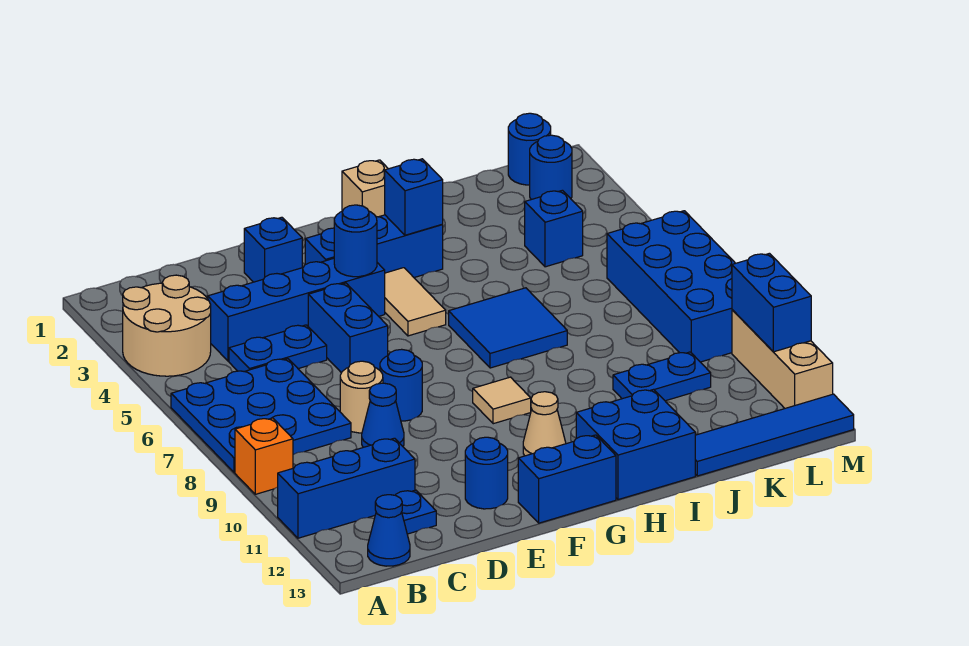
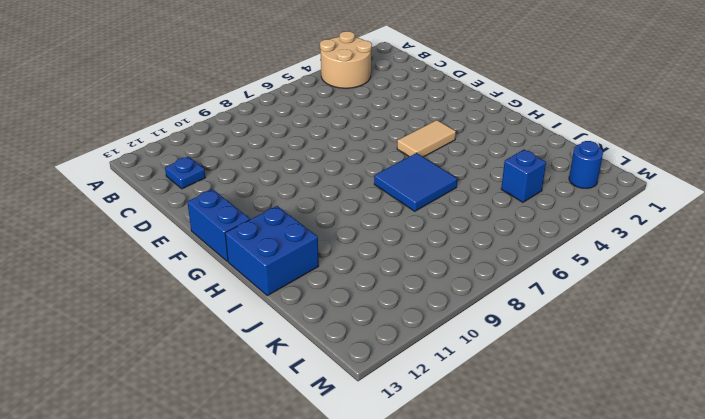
none -> blue 3x3 plate [171,359,351,472]
none -> orange 1x1 brick [235,418,293,494]
none -> blue 1x3 brick [278,438,415,538]
none -> blue 1x1 cone [368,495,410,566]

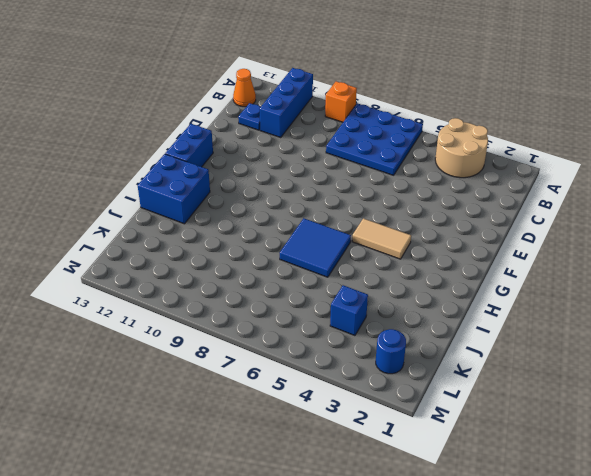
orange 1x1 cone [233,69,256,107] -> blue 1x1 cone [368,495,410,566]
none -> blue 1x4 brick [208,258,385,361]
none -> blue 1x2 plate [229,325,327,372]
none -> tan 1x1 round brick [340,361,383,433]
none -> blue 1x1 cone [362,383,404,447]

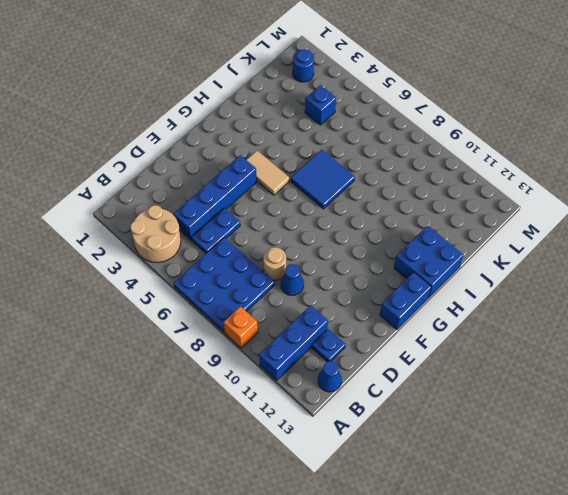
none -> blue 1x1 brick [244,217,302,282]
none -> blue 1x2 brick [308,283,388,373]
none -> blue 1x1 round brick [380,349,422,421]
none -> blue 1x1 round brick [465,437,508,509]

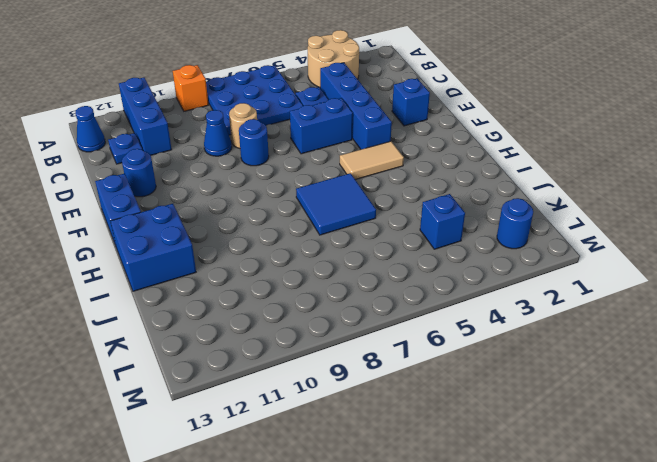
none -> blue 1x3 brick [305,215,443,278]
none -> tan 1x1 tile [473,377,531,424]
none -> tan 1x1 cone [523,392,566,456]
none -> tan 1x1 brick [342,160,388,217]

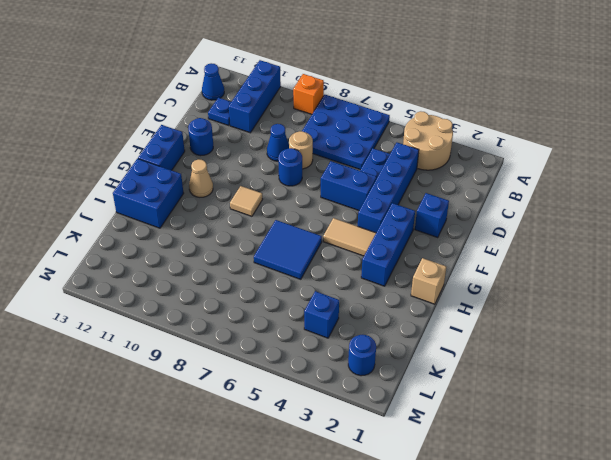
none -> blue 1x2 plate [613,352,711,401]
none -> blue 1x4 tile [695,394,854,476]
none -> blue 1x1 round brick [508,113,551,185]
none -> blue 2x4 brick [607,211,735,362]

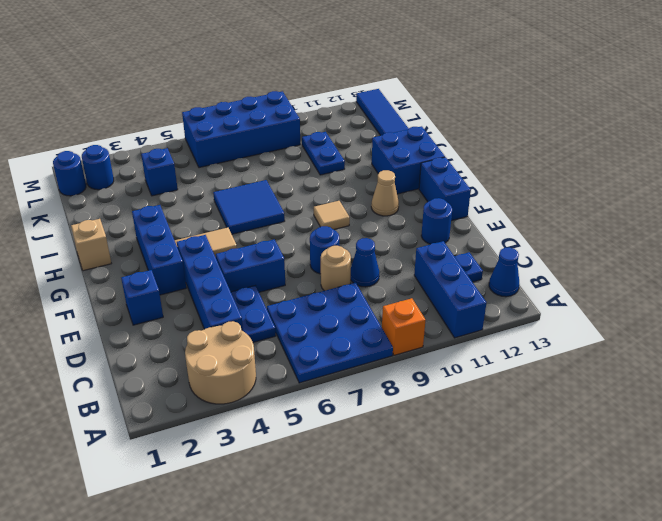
none -> tan 1x3 brick [732,310,833,408]
none -> blue 1x1 round brick [334,205,377,277]
none -> blue 1x1 brick [385,159,443,235]
none -> blue 1x2 brick [732,253,811,352]

